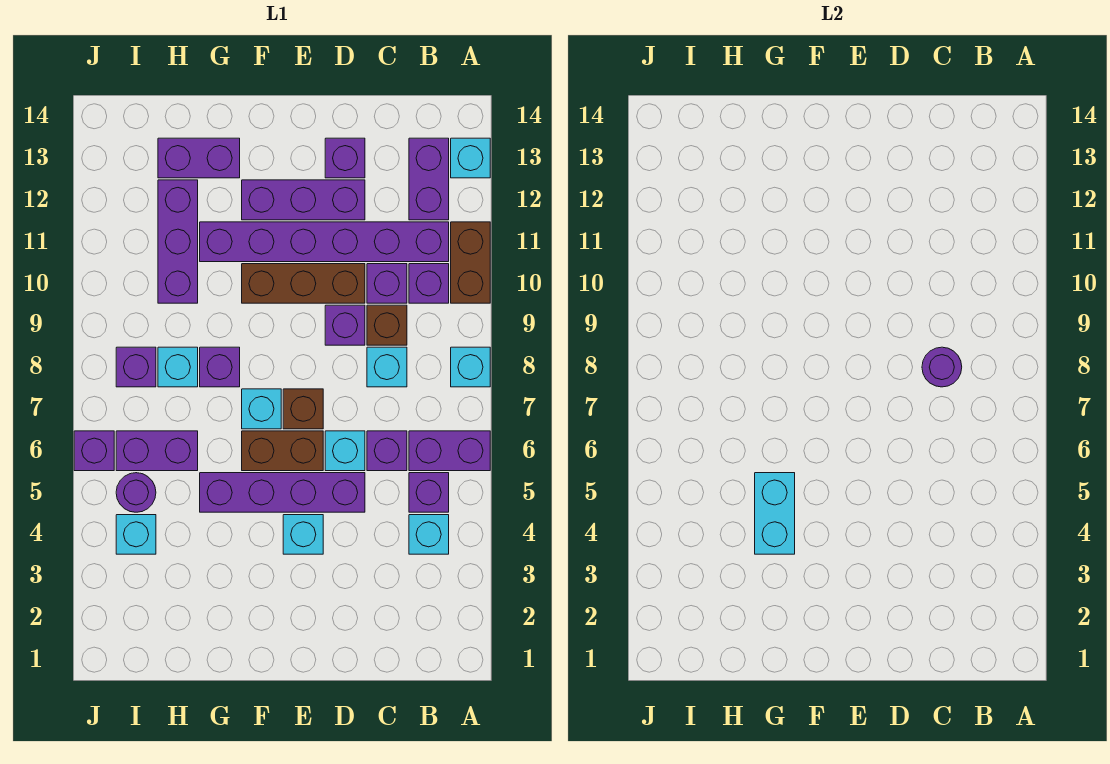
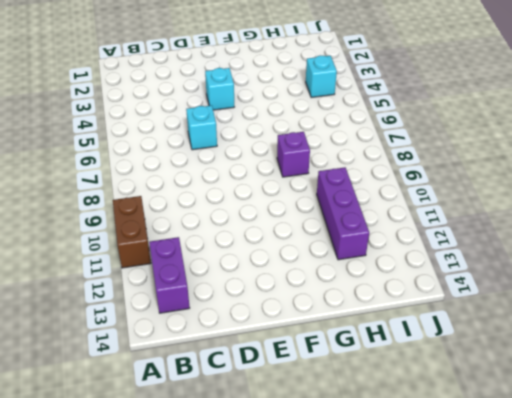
none -> purple 1x2 brick [409,431,490,471]
none -> cyan 1x1 brick [451,347,490,387]
none -> cyan 1x1 brick [451,138,490,178]
none -> cyan 1x1 brick [409,515,449,554]

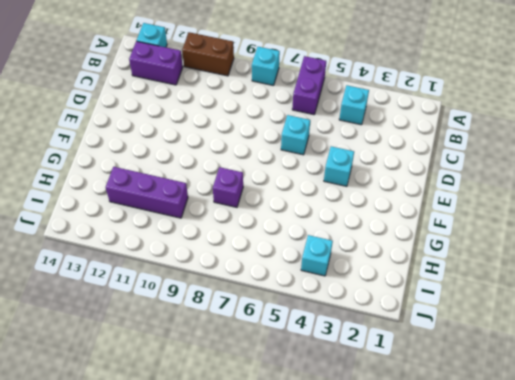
none -> purple 1x1 brick [409,473,449,512]
none -> purple 1x1 brick [409,264,449,303]
none -> purple 1x6 brick [200,222,449,262]
none -> purple 1x1 brick [367,431,407,471]

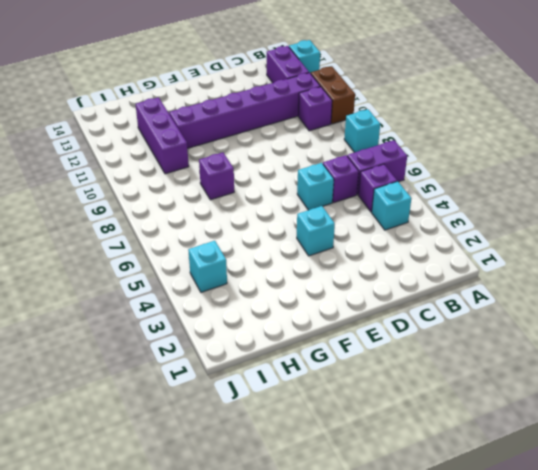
none -> cyan 1x1 brick [367,347,407,387]
none -> brown 1x1 brick [367,305,407,345]
none -> purple 1x1 brick [367,264,407,303]
none -> purple 1x4 brick [200,473,365,512]

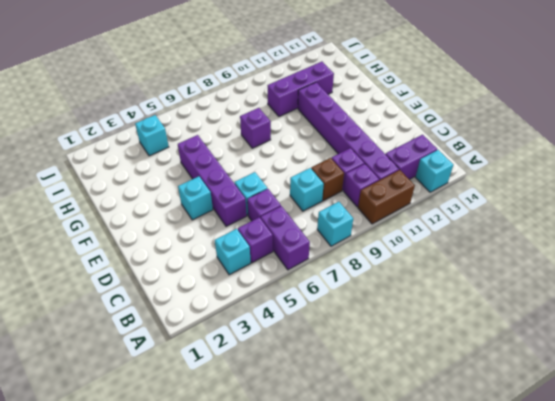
none -> purple 1x1 brick [325,305,365,345]
none -> brown 1x3 brick [242,264,365,303]
none -> purple 1x3 brick [242,180,365,220]
none -> purple 1x1 brick [325,138,365,178]

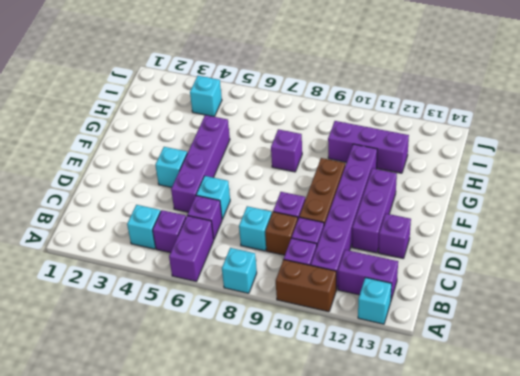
none -> brown 1x2 brick [242,431,323,471]
none -> brown 1x1 brick [283,389,323,429]
none -> cyan 1x1 brick [242,389,281,429]
none -> purple 1x2 brick [158,138,240,178]

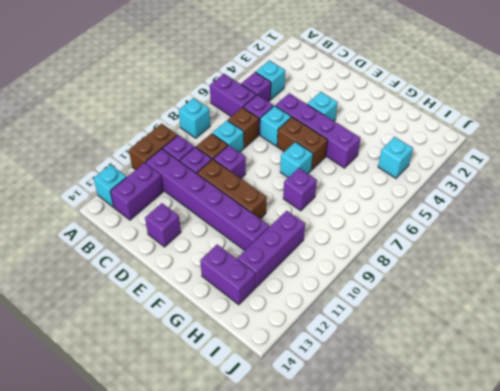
brown 1x1 brick [228,107,259,148] -> brown 1x1 brick moved to [283,389,323,429]
none -> purple 1x3 brick [242,180,365,220]
none -> purple 1x2 brick [116,431,198,471]
none -> cyan 1x1 brick [158,347,198,387]
none -> purple 1x1 round brick [116,473,156,512]

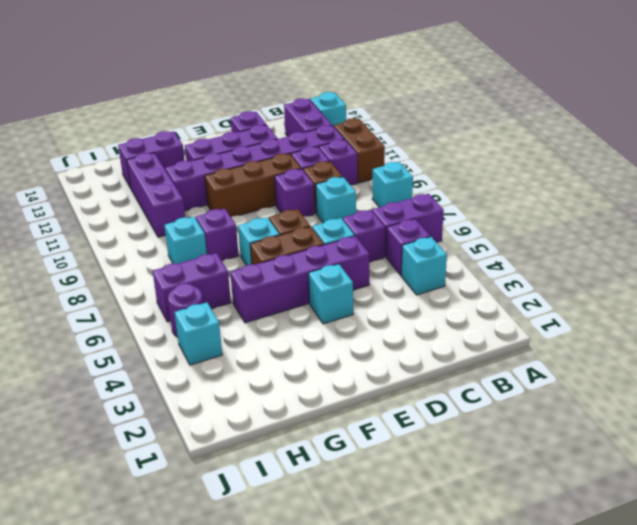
none -> purple 1x1 brick [116,347,156,387]
none -> purple 1x1 brick [74,431,114,471]
none -> purple 1x1 round brick [922,347,962,387]
none -> cyan 1x2 brick [755,473,795,554]

